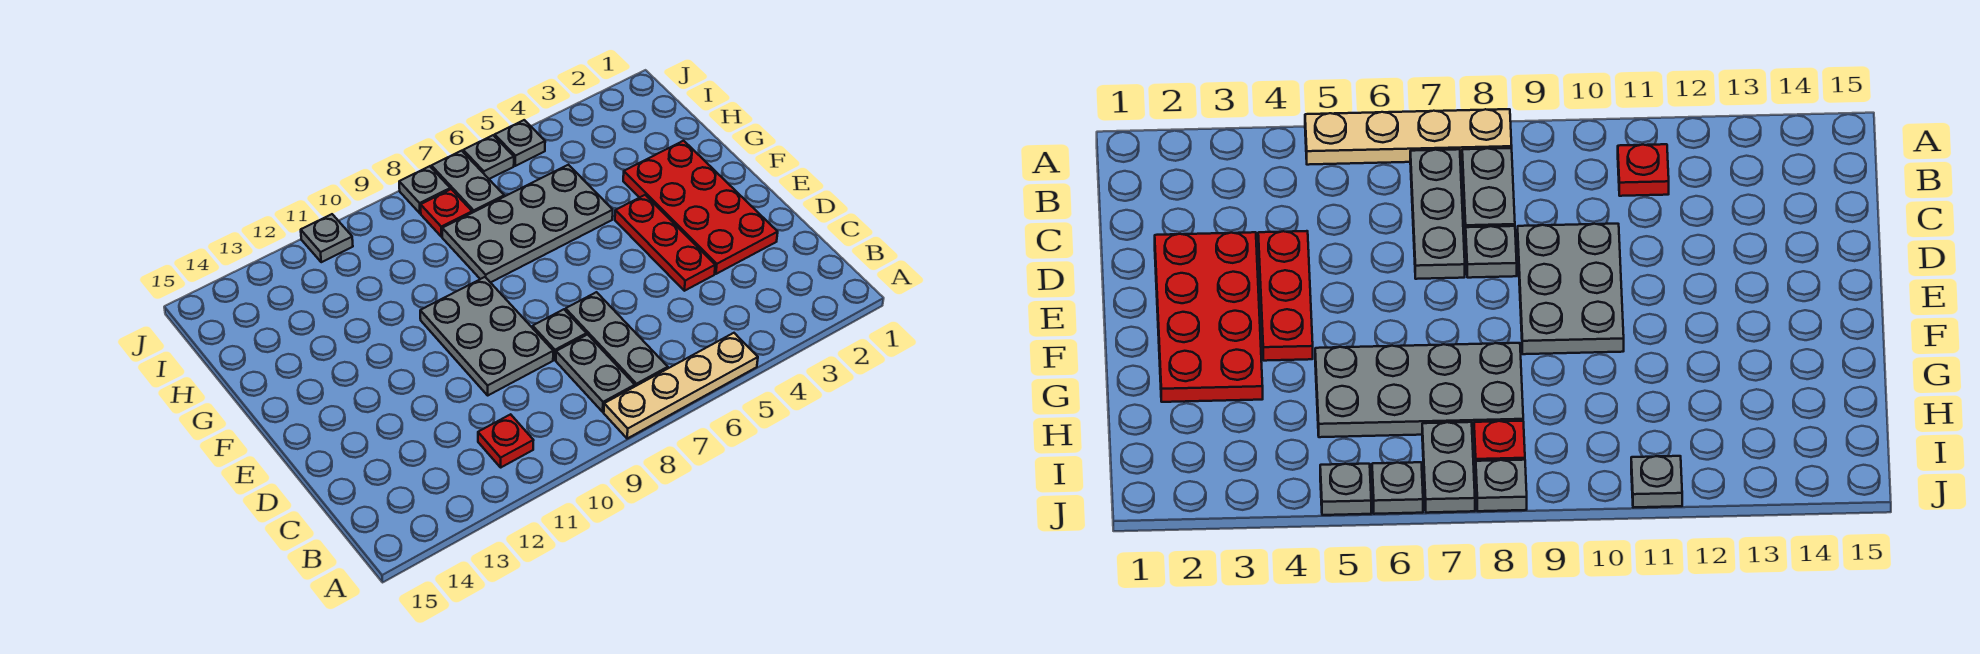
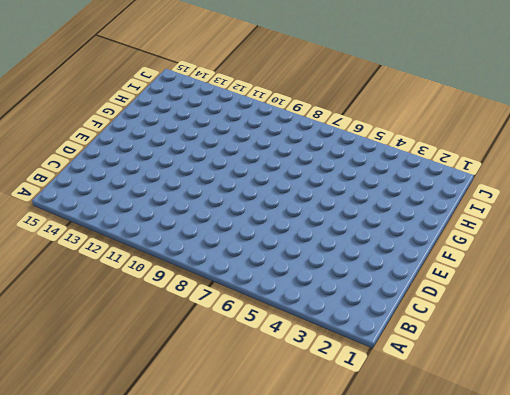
none -> tan 1x4 plate [604,333,758,439]
none -> grey 1x3 plate [566,292,668,386]
none -> grey 1x2 plate [556,335,635,412]

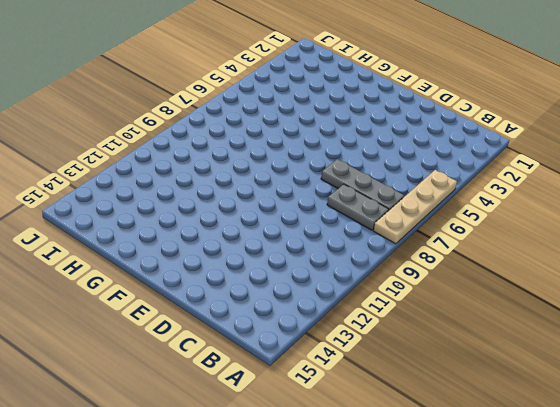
none -> red 1x1 plate [478,414,534,467]
none -> red 2x4 plate [623,141,778,274]
none -> red 1x3 plate [615,195,715,291]

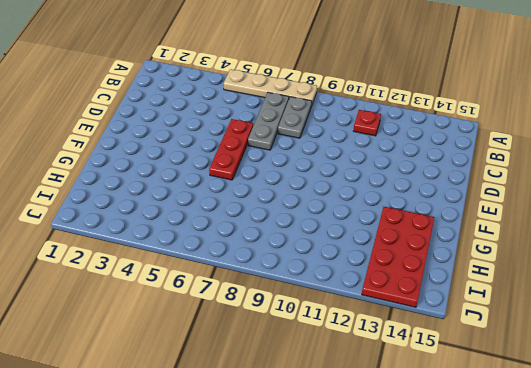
red 1x3 plate [209,119,253,180] -> red 1x3 plate moved to [615,195,715,291]
red 2x4 plate [362,207,435,307] -> red 2x4 plate moved to [623,141,778,274]
none -> grey 1x1 plate [533,309,586,360]
none -> grey 2x3 plate [420,277,553,395]
none -> grey 2x4 plate [442,165,613,283]

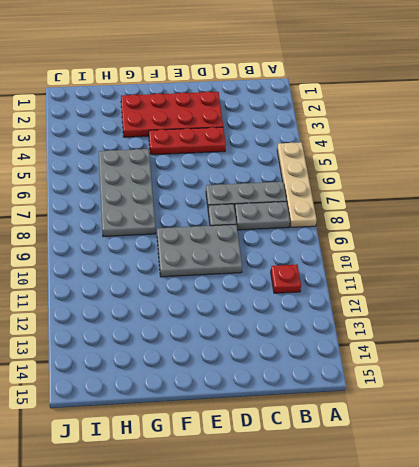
none -> grey 1x2 plate [431,151,504,213]
none -> red 1x1 plate [421,189,472,237]
none -> grey 1x1 plate [495,120,545,166]

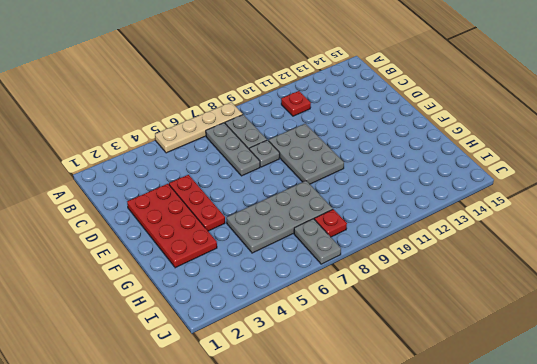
none -> grey 1x1 plate [495,120,545,166]
none -> grey 1x1 plate [463,135,514,179]
none -> grey 1x1 plate [399,166,450,213]

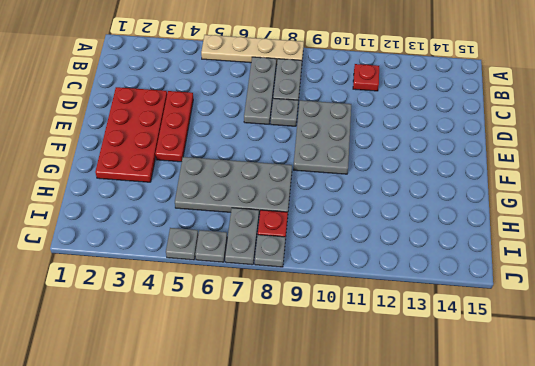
none -> grey 1x1 plate [301,214,353,262]

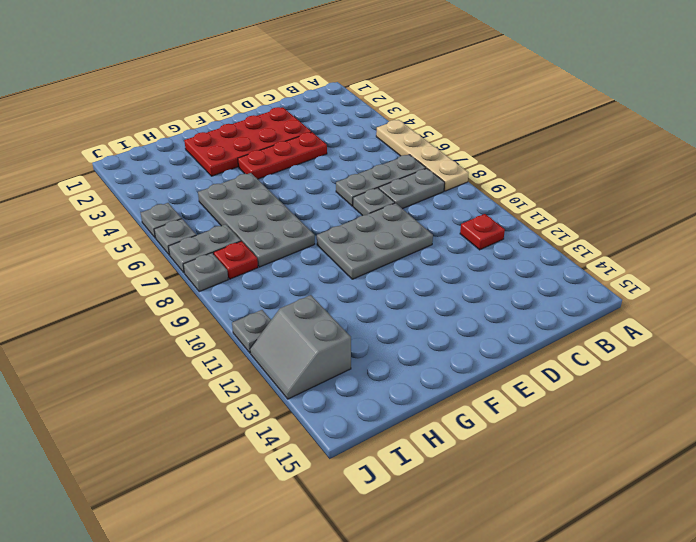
grey 2x2 slope [250,295,351,399] -> none

